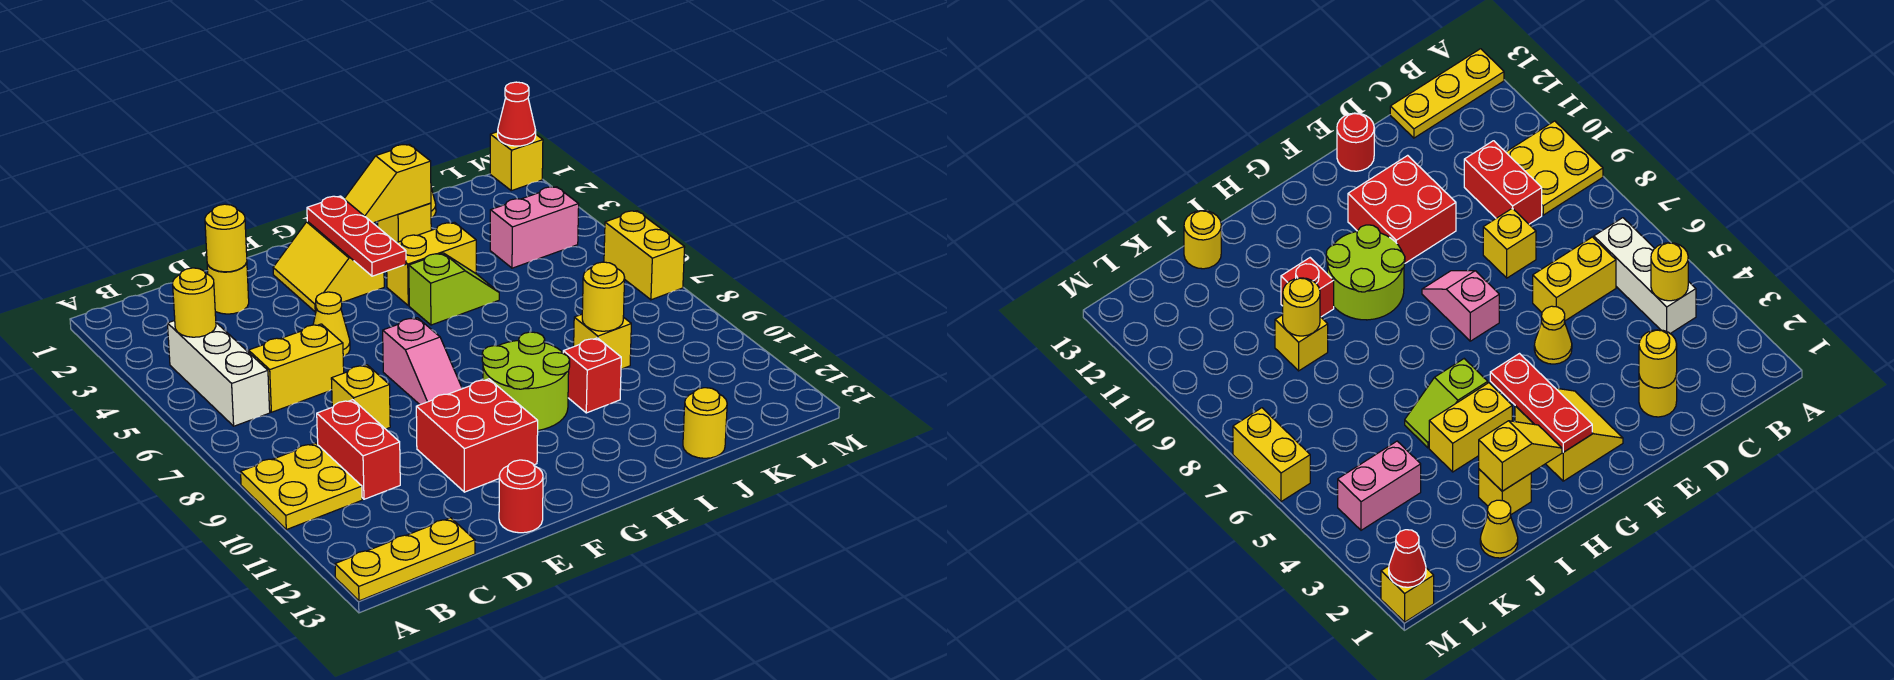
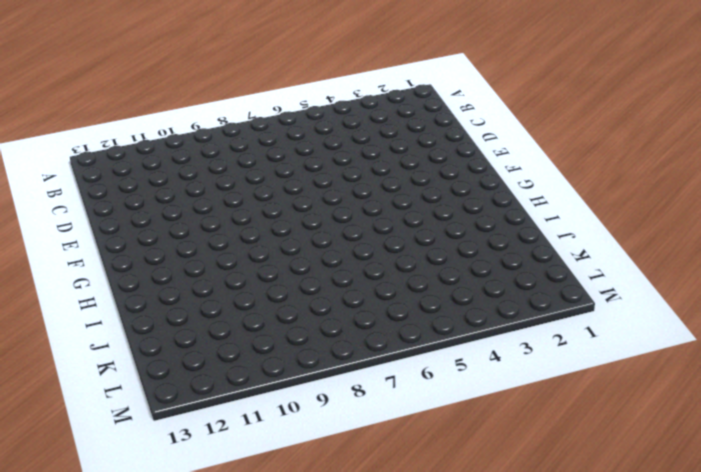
none -> yellow 2x2 plate [241,443,362,530]
none -> yellow 1x3 plate [335,518,475,601]
none -> white 1x3 brick [167,321,270,426]

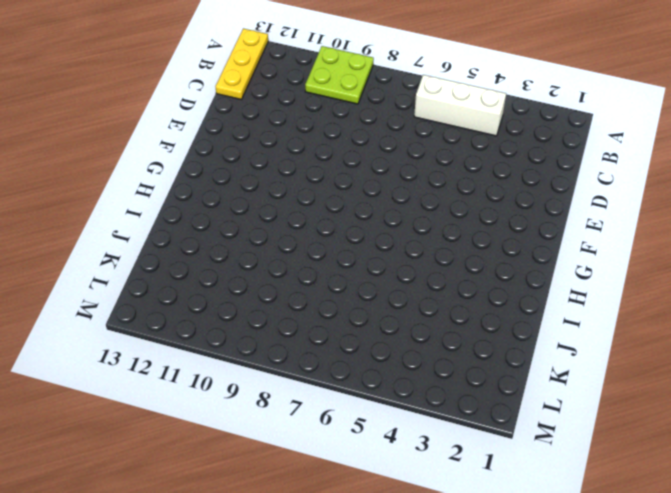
lime 2x2 plate [305,46,374,104] -> yellow 2x2 plate [241,443,362,530]
none -> yellow 1x2 brick [249,324,344,412]
none -> red 1x2 brick [317,400,400,499]
none -> yellow 1x1 round brick [207,262,249,314]

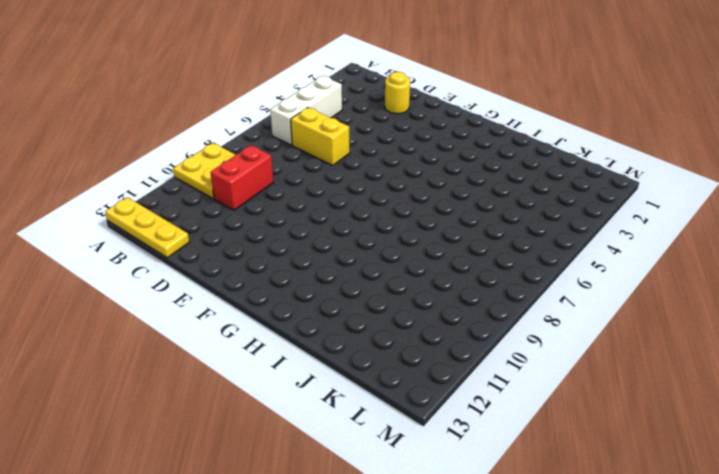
none -> yellow 1x1 brick [331,365,390,429]
none -> yellow 1x1 cone [313,292,350,357]
none -> red 2x2 brick [416,379,538,492]

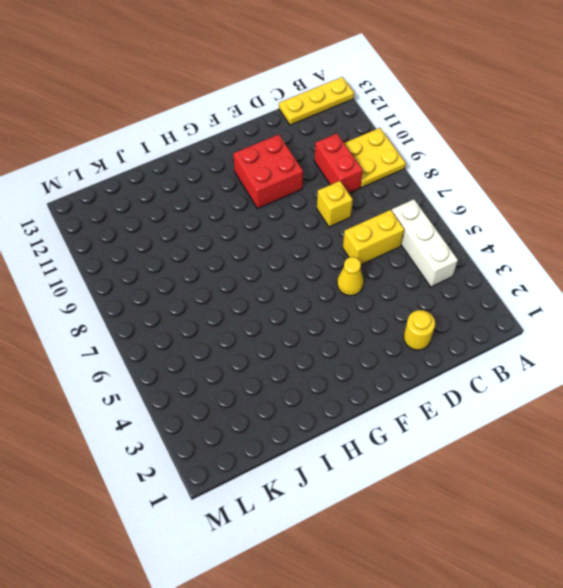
none -> red 1x1 round brick [499,460,543,533]
none -> yellow 2x2 slope [273,221,384,312]
none -> pink 1x2 slope [383,318,462,405]

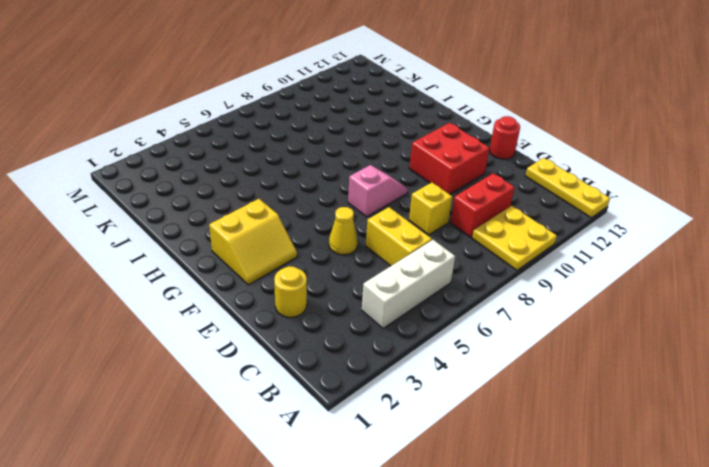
none -> lime 2x2 round brick [482,332,570,430]
none -> yellow 1x2 brick [387,222,476,306]
none -> lime 1x2 slope [409,253,499,325]

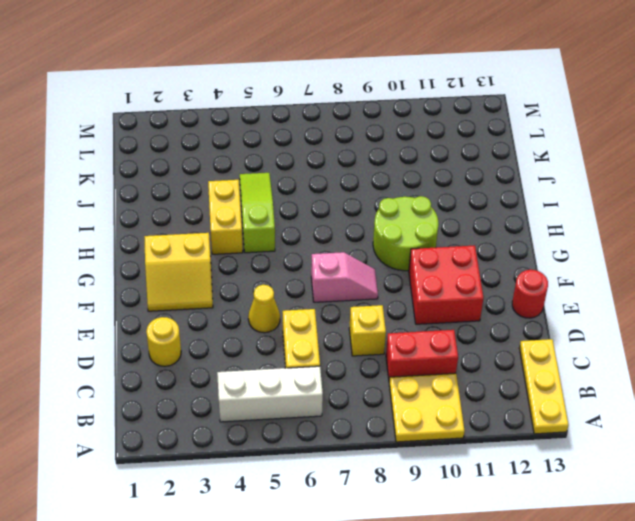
lime 1x3 slope [240,173,275,253] -> lime 1x2 slope [409,253,499,325]
none -> yellow 1x1 brick [378,203,431,243]
none -> red 1x1 brick [563,338,621,413]
none -> yellow 1x1 cone [1480,500,1518,558]

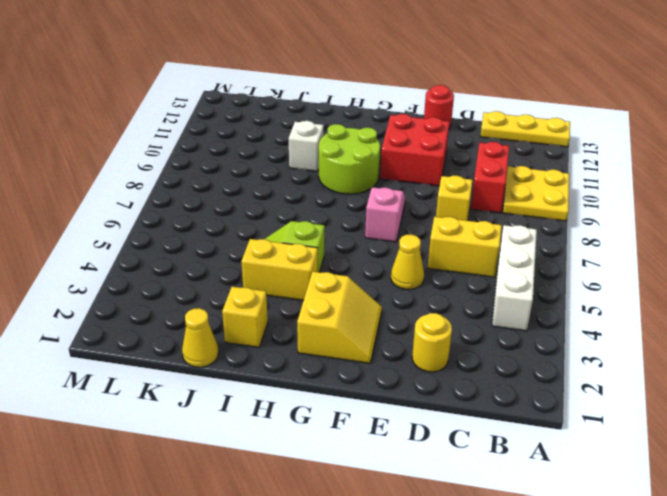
white 1x1 brick [289,121,324,171] -> red 1x1 brick [563,338,621,413]
none -> yellow 1x1 brick [574,314,631,369]
none -> yellow 1x1 round brick [683,388,727,458]
none -> pink 1x2 brick [490,187,579,268]

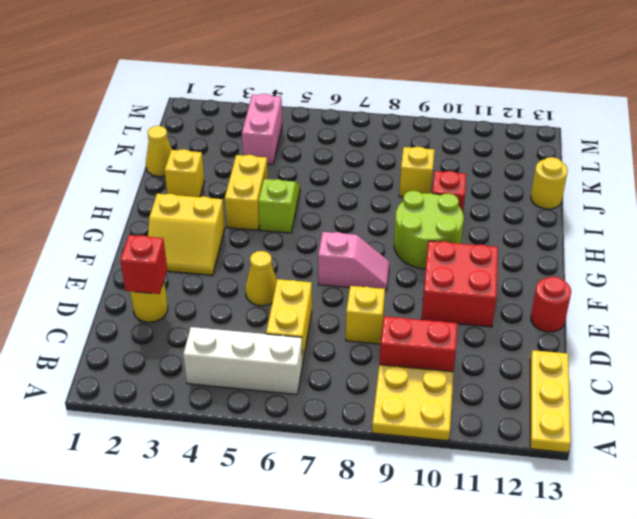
red 1x1 brick [120,235,167,294] -> yellow 1x1 round brick [205,204,247,272]
none -> yellow 1x1 brick [490,132,543,191]
none -> yellow 1x2 brick [604,211,685,300]
none -> yellow 1x1 round brick [173,268,216,337]

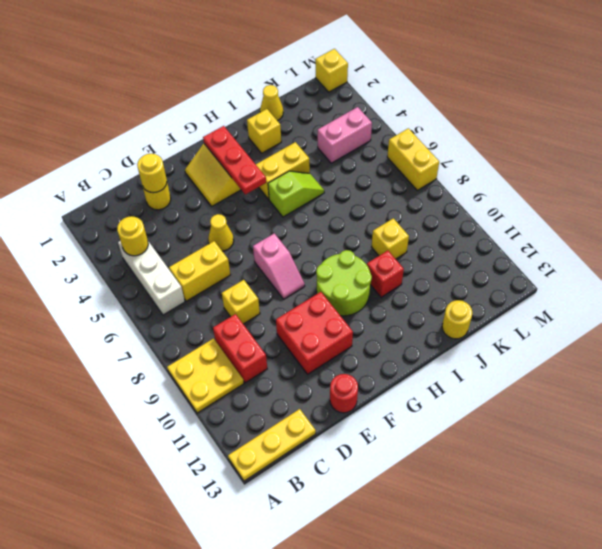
none -> yellow 1x2 slope [344,144,431,223]
none -> yellow 1x1 round brick [582,262,625,331]
none -> red 1x1 cone [498,82,536,146]

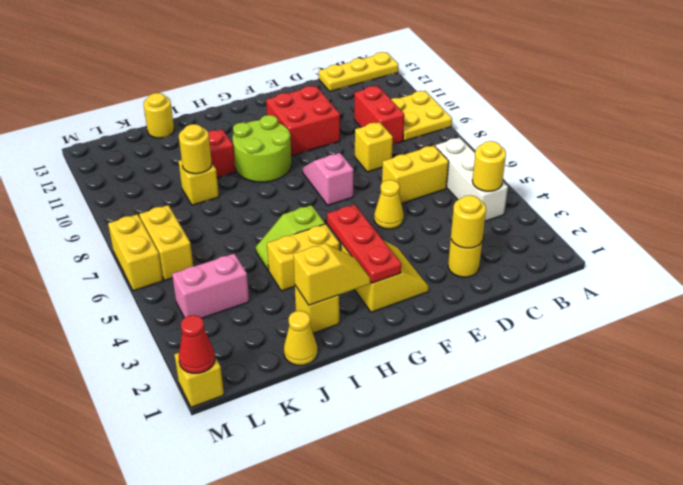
yellow 1x2 brick [139,205,193,280] -> none
none -> red 1x1 round brick [499,460,543,533]

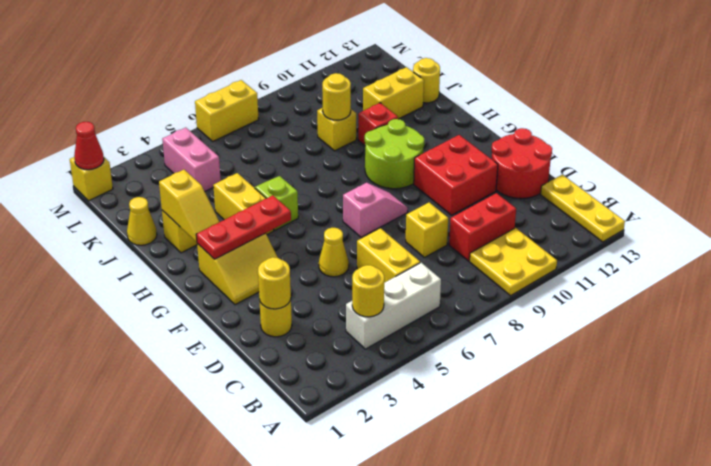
red 2x2 round brick [491,128,552,199] -> red 1x1 round brick [499,460,543,533]
yellow 1x2 brick [363,67,424,119] -> none

